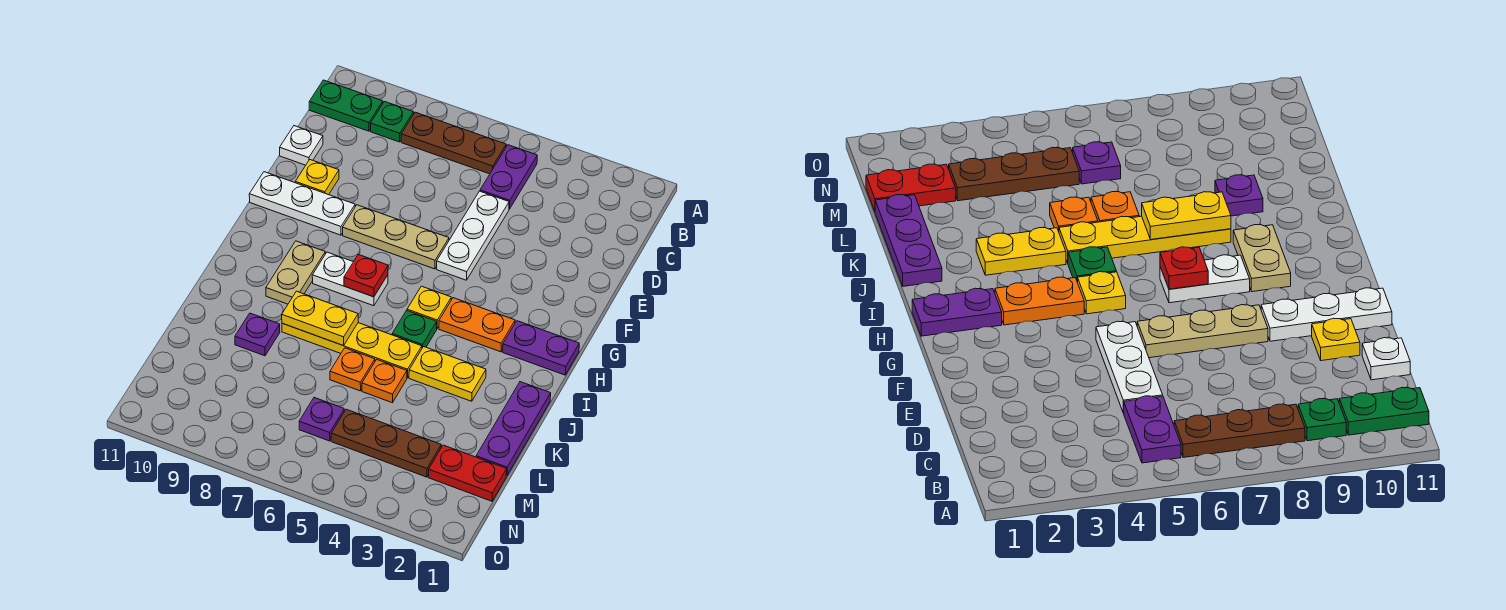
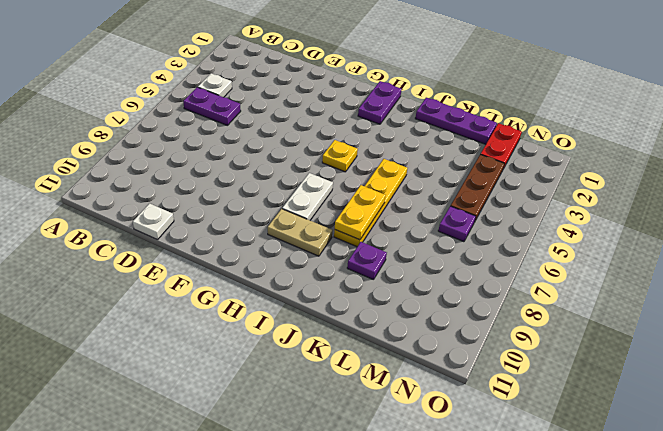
white 1x1 plate [198,73,232,97] -> none
none -> brown 1x3 plate [401,112,506,174]
none -> green 1x1 plate [371,102,414,142]
none -> green 1x2 plate [309,80,383,131]

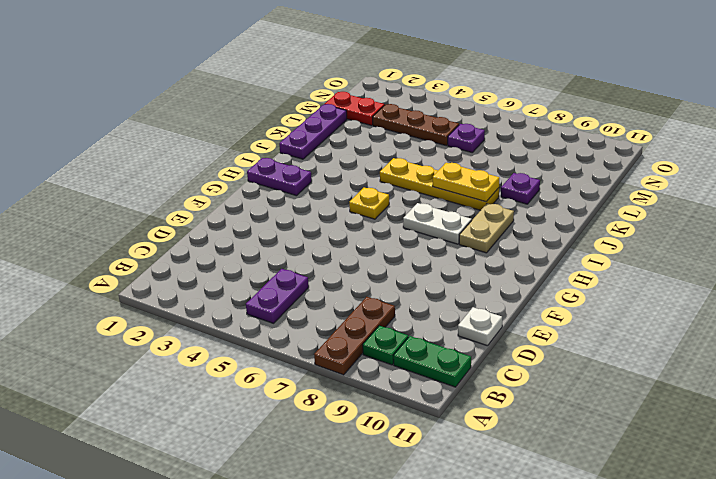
brown 1x3 plate [314,297,395,375] -> brown 1x3 plate turned to [401,112,506,174]
none -> white 1x3 plate [437,191,509,280]
none -> yellow 1x1 plate [295,160,339,195]
none -> tan 1x3 plate [343,205,449,269]

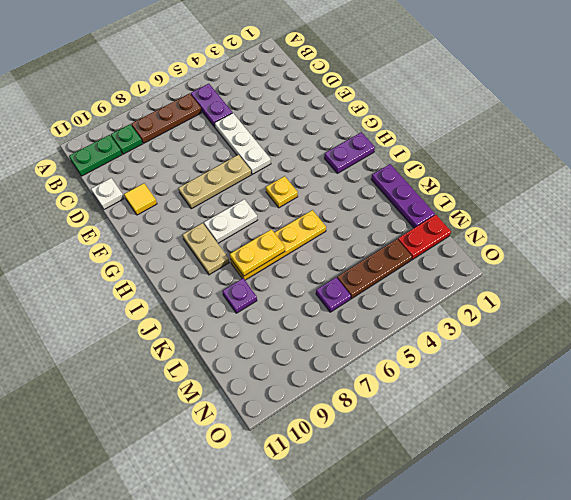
yellow 1x1 tile [124,183,157,215] -> yellow 1x1 plate [295,160,339,195]
none -> white 1x3 plate [249,172,355,235]
none -> orange 1x2 plate [439,298,515,352]
none -> green 1x1 plate [392,310,437,348]

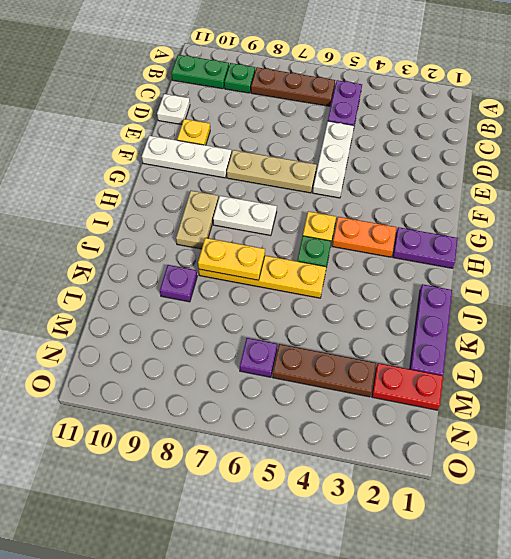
none -> yellow 1x2 plate [409,347,486,401]
none -> orange 1x1 plate [362,360,407,403]
none -> orange 1x1 plate [330,348,375,391]

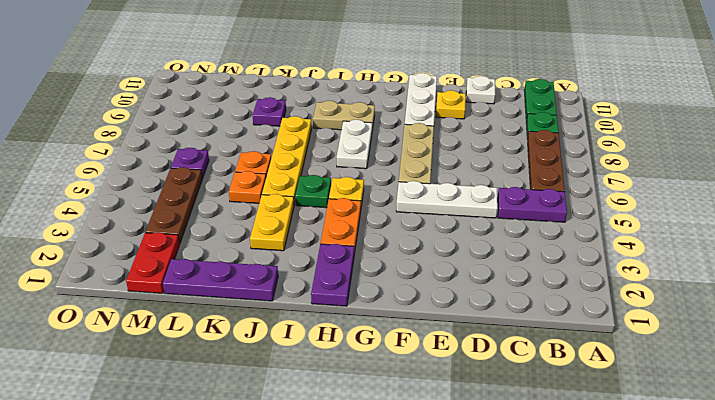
none -> red 1x1 plate [344,254,388,297]
none -> yellow 1x2 plate [282,291,358,346]

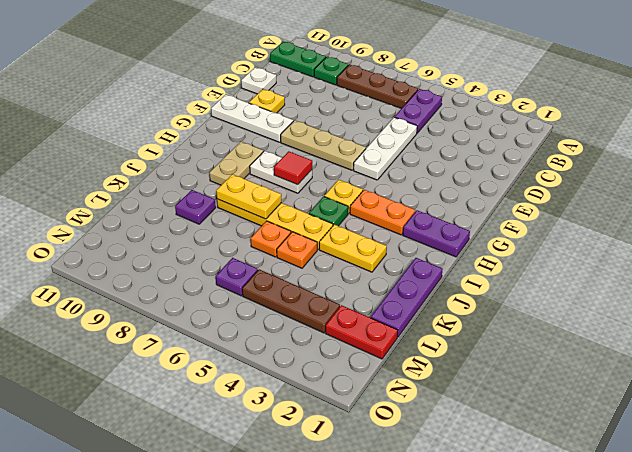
red 1x1 tile [274,151,312,185] -> red 1x1 plate [344,254,388,297]

